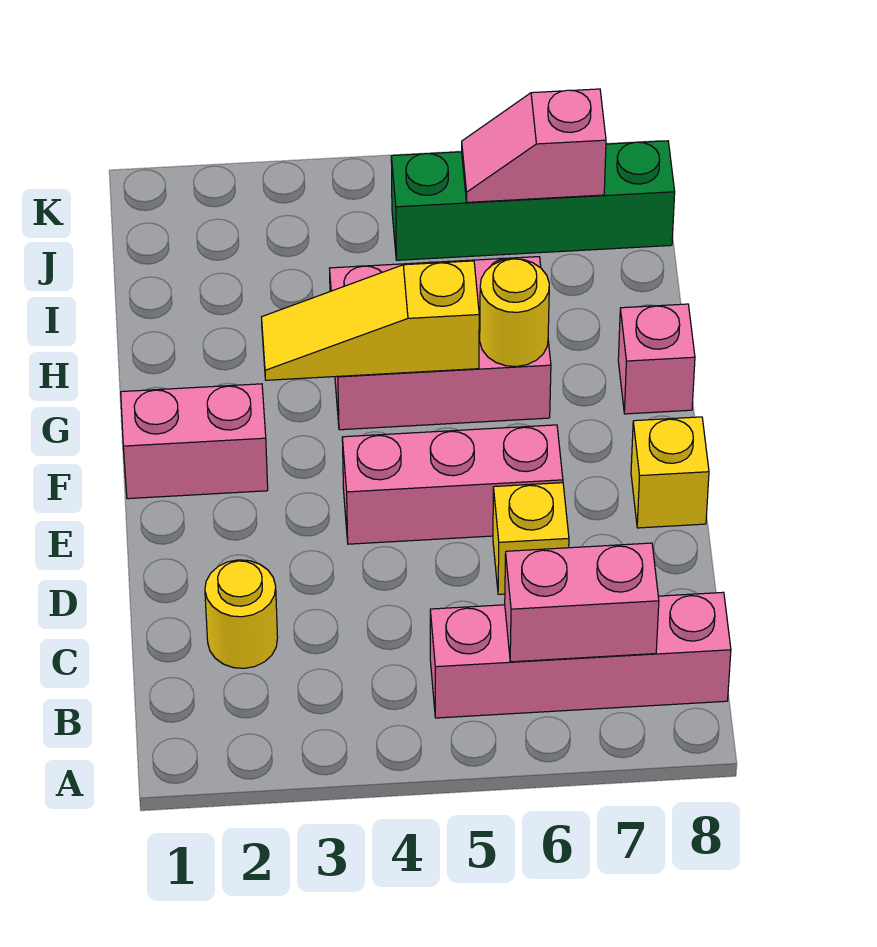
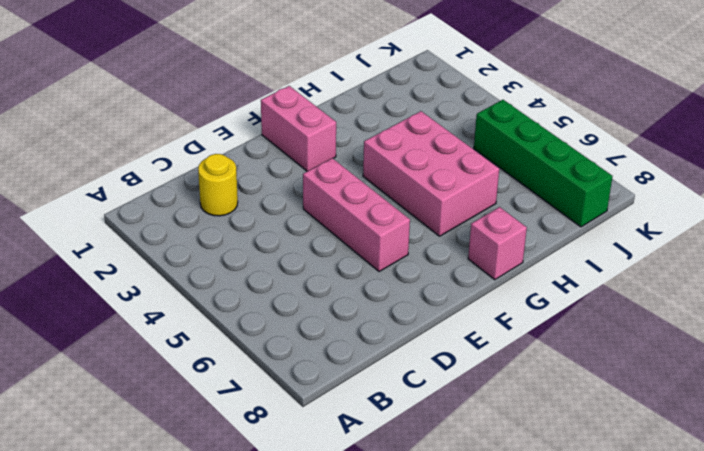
none -> pink 1x4 brick [430,592,731,718]
none -> yellow 1x1 brick [493,483,569,594]
none -> yellow 1x1 brick [631,417,709,528]

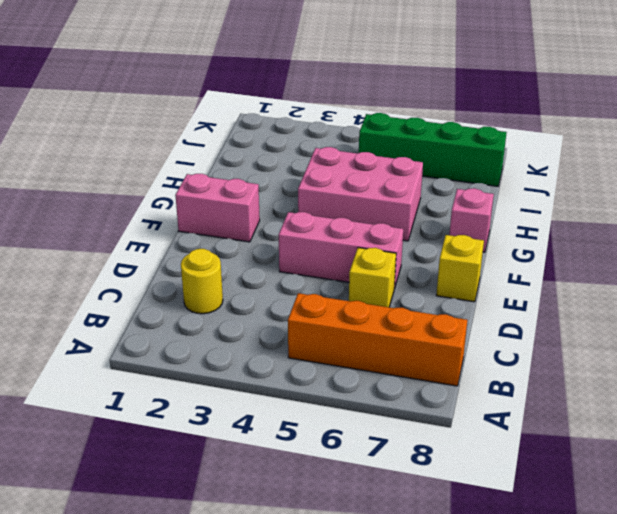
orange 1x4 brick [288,293,467,386] -> pink 1x4 brick [430,592,731,718]
none -> pink 1x2 brick [505,543,659,662]
none -> yellow 1x3 slope [262,261,479,380]
none -> yellow 1x1 round brick [480,259,549,367]

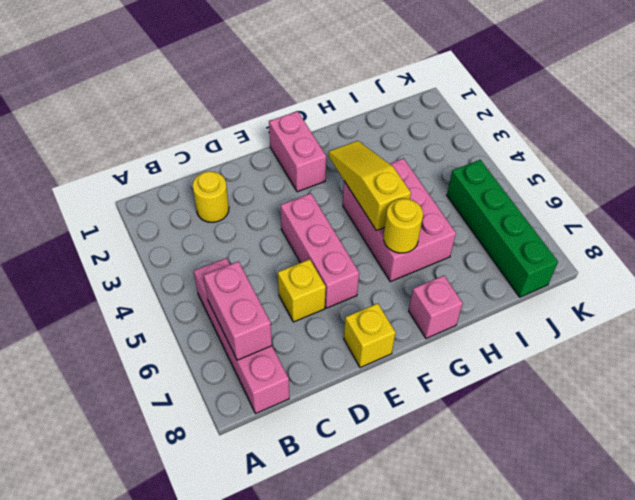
none -> pink 1x2 slope [462,89,606,202]

